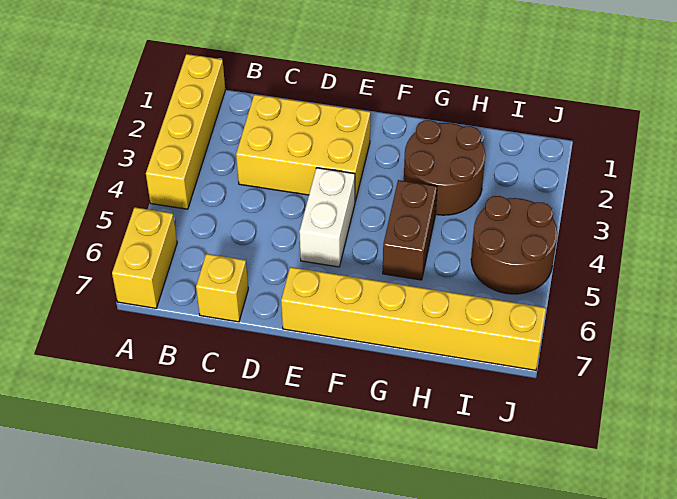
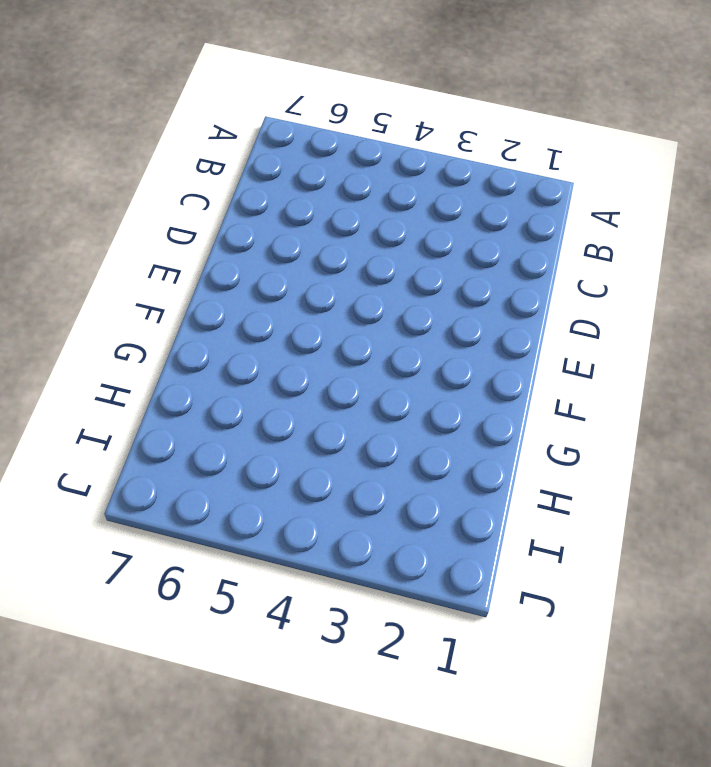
none -> yellow 1x4 brick [146,54,225,209]
none -> yellow 1x2 brick [112,207,177,308]

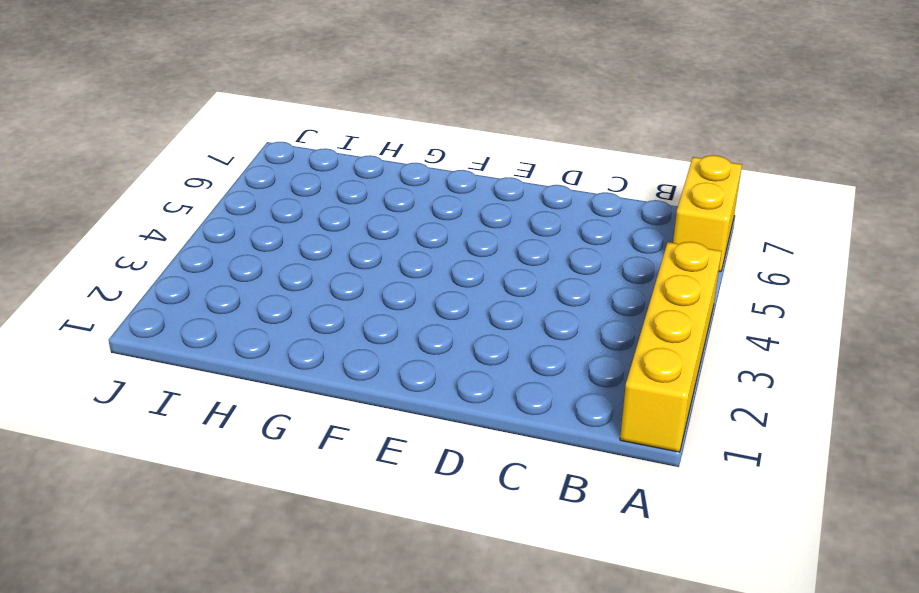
none -> yellow 2x3 brick [236,95,370,201]
none -> yellow 1x1 brick [196,254,248,322]

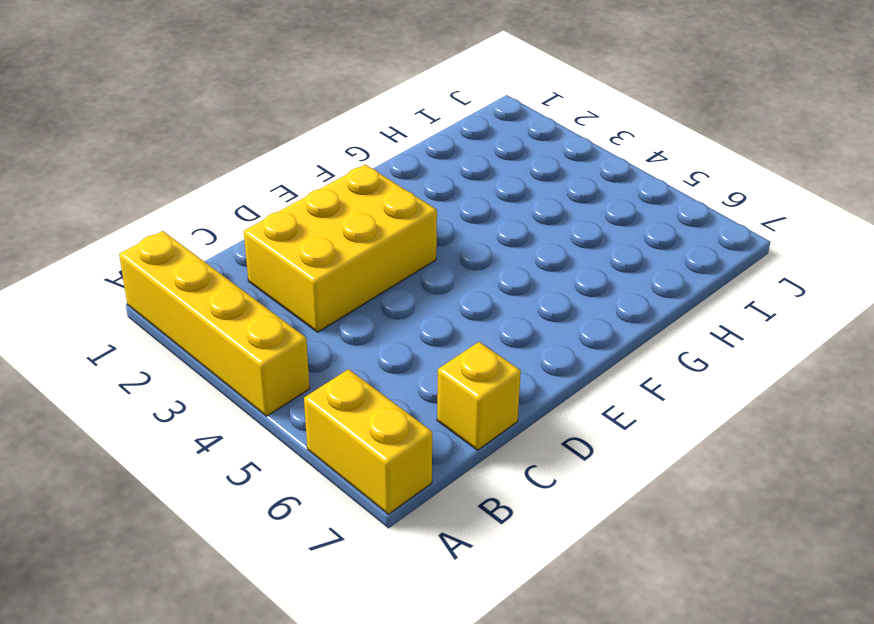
none -> white 1x2 brick [299,168,355,267]
none -> yellow 1x6 brick [281,267,546,370]

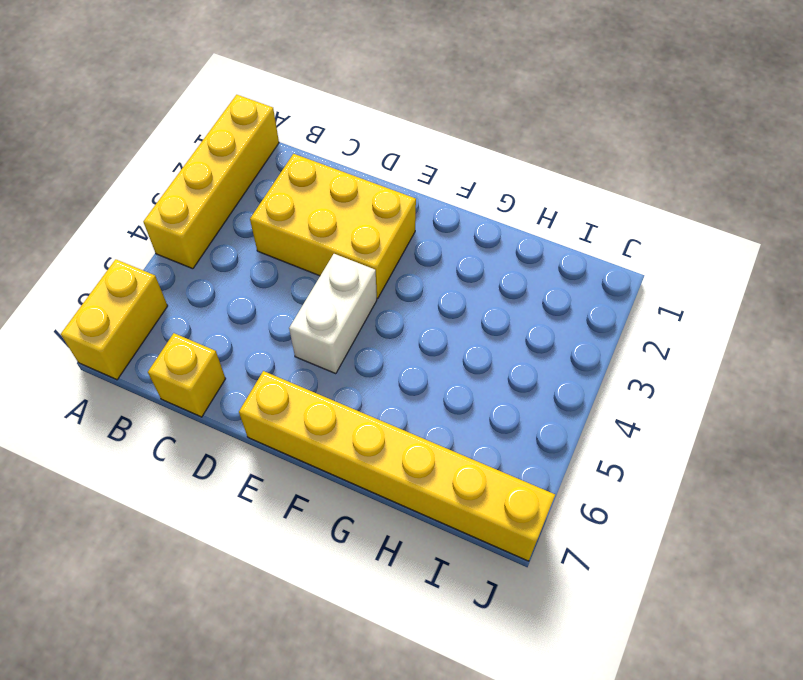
none -> brown 2x2 round brick [404,120,485,215]
none -> brown 1x2 brick [383,180,437,280]

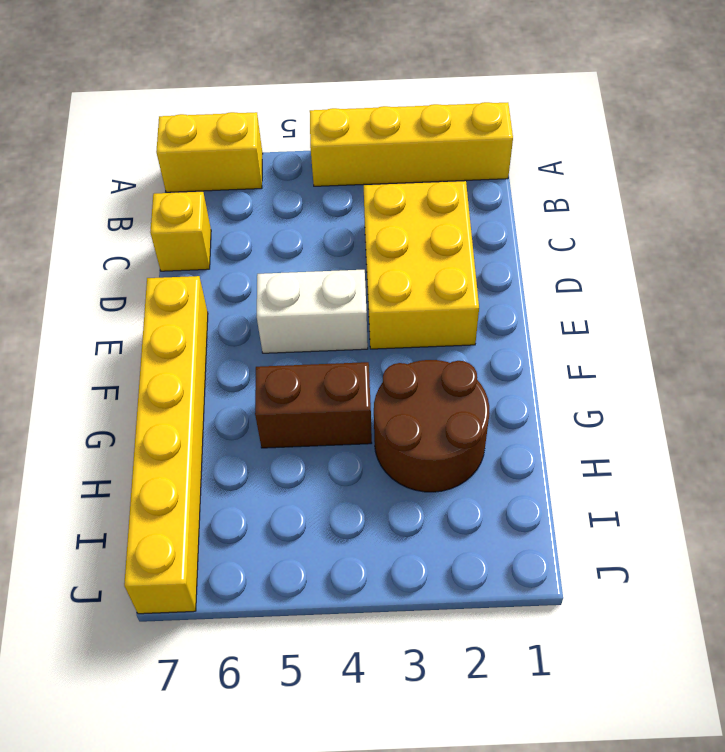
none -> brown 2x2 round brick [471,196,557,294]

